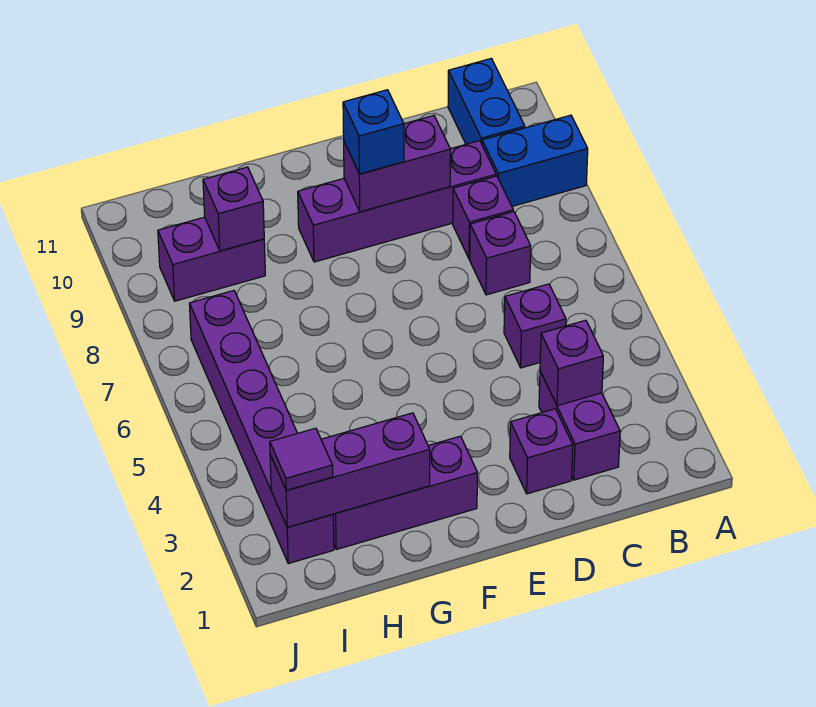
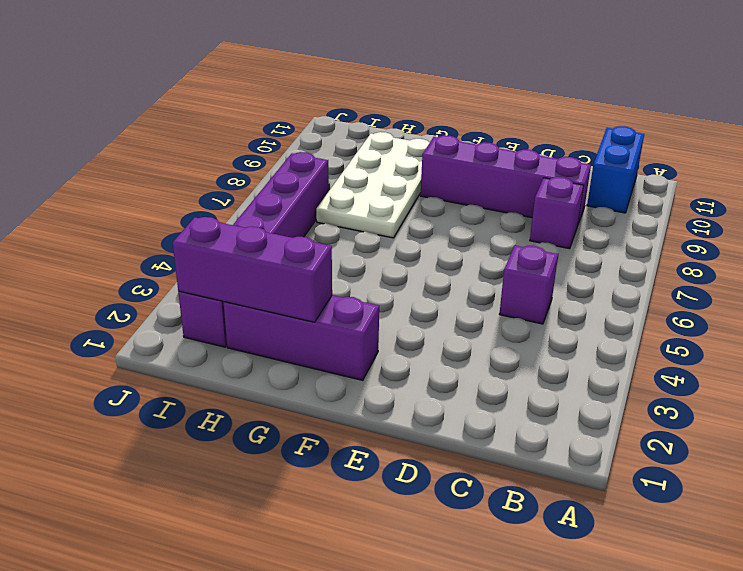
white 2x4 plate [316,132,429,238] -> purple 1x2 brick [158,217,265,301]
none -> blue 1x2 brick [482,115,588,206]
none -> purple 1x2 brick [539,371,620,480]
none -> purple 1x1 brick [470,212,531,295]

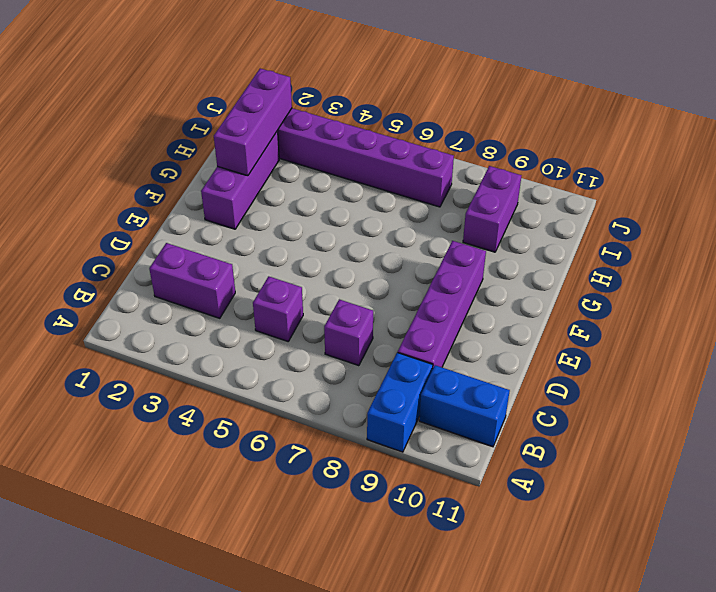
none -> purple 1x1 brick [453,176,513,259]
none -> purple 1x1 brick [510,409,573,494]
none -> purple 1x1 brick [540,320,603,406]

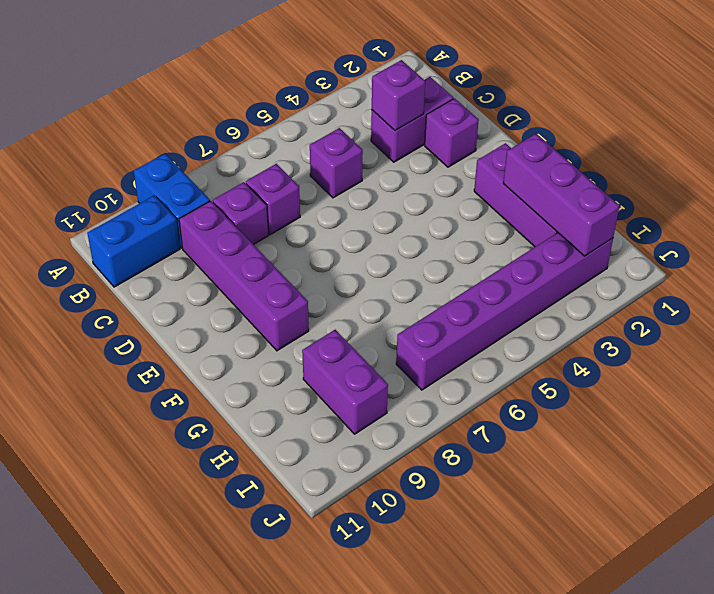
none -> purple 1x2 brick [344,116,450,212]
none -> purple 1x1 brick [203,167,264,251]
none -> blue 1x1 brick [343,90,404,174]

